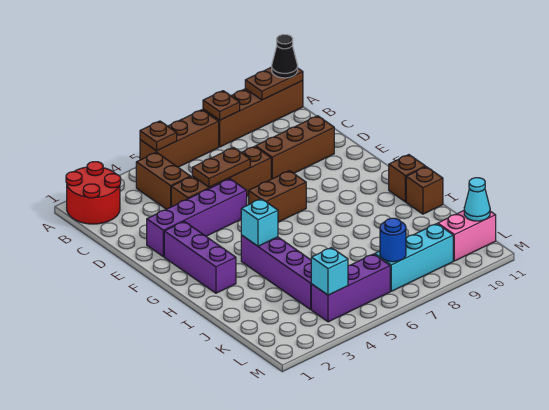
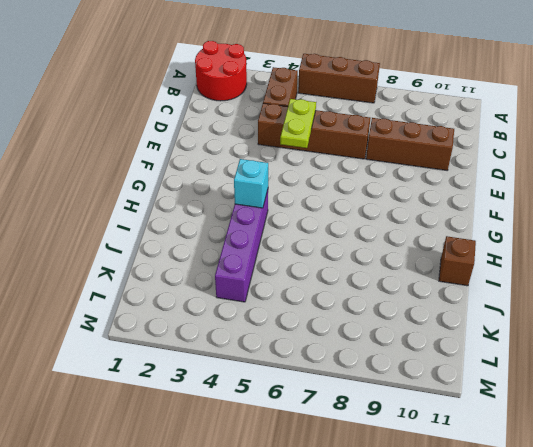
lime 1x2 plate [280,99,316,148] -> brown 1x2 plate [192,148,250,187]
none -> brown 1x4 brick [203,81,303,147]
none -> purple 1x4 brick [147,179,247,257]
none -> purple 1x3 brick [164,221,236,293]

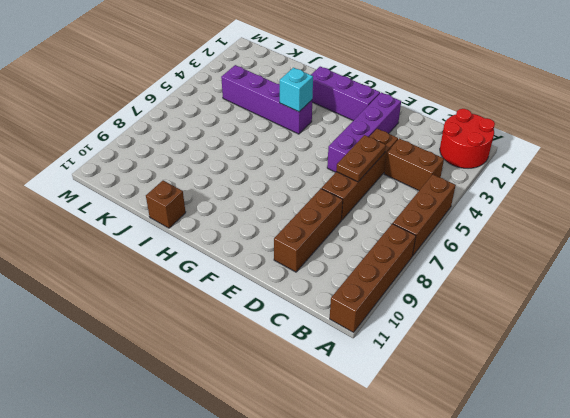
none -> brown 1x2 brick [249,171,306,222]
none -> brown 1x1 brick [389,155,426,202]
none -> purple 1x3 brick [311,254,390,322]

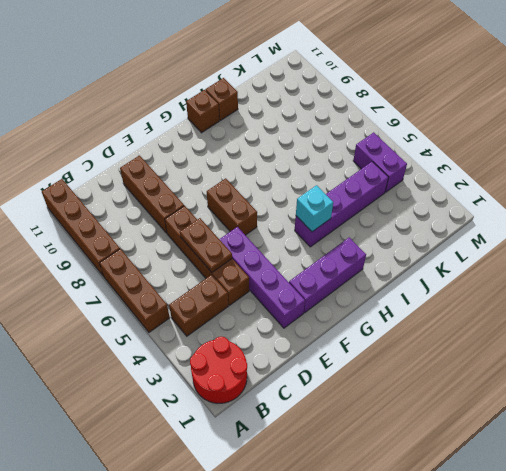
purple 1x2 brick [353,132,407,192] -> purple 1x3 brick [311,254,390,322]
none -> cyan 1x3 brick [375,224,453,291]
none -> pink 1x2 brick [438,211,496,261]
none -> brown 1x1 plate [140,121,177,151]

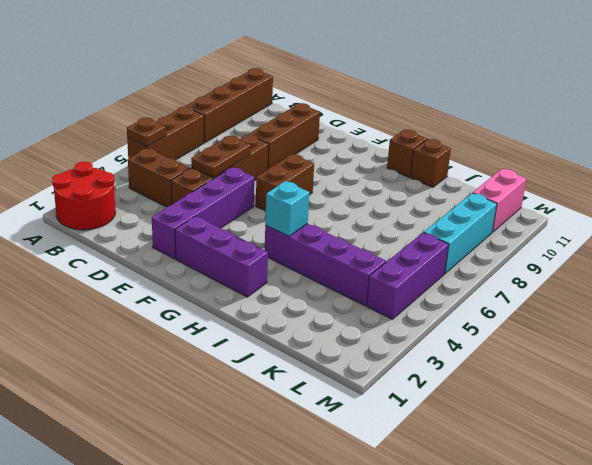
none -> brown 1x1 plate [203,91,240,120]
none -> brown 1x2 plate [245,67,303,100]
none -> cyan 1x1 brick [311,248,348,295]

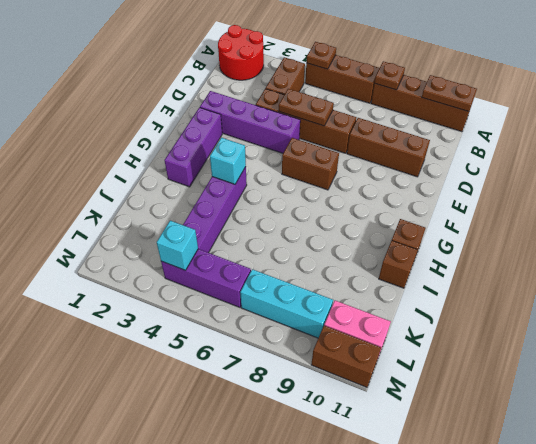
brown 1x2 brick [311,326,381,387] -> none
none -> blue 1x1 round brick [380,218,406,262]
none -> cyan 1x1 cone [464,178,490,221]
none -> black 1x1 cone [272,34,298,78]

